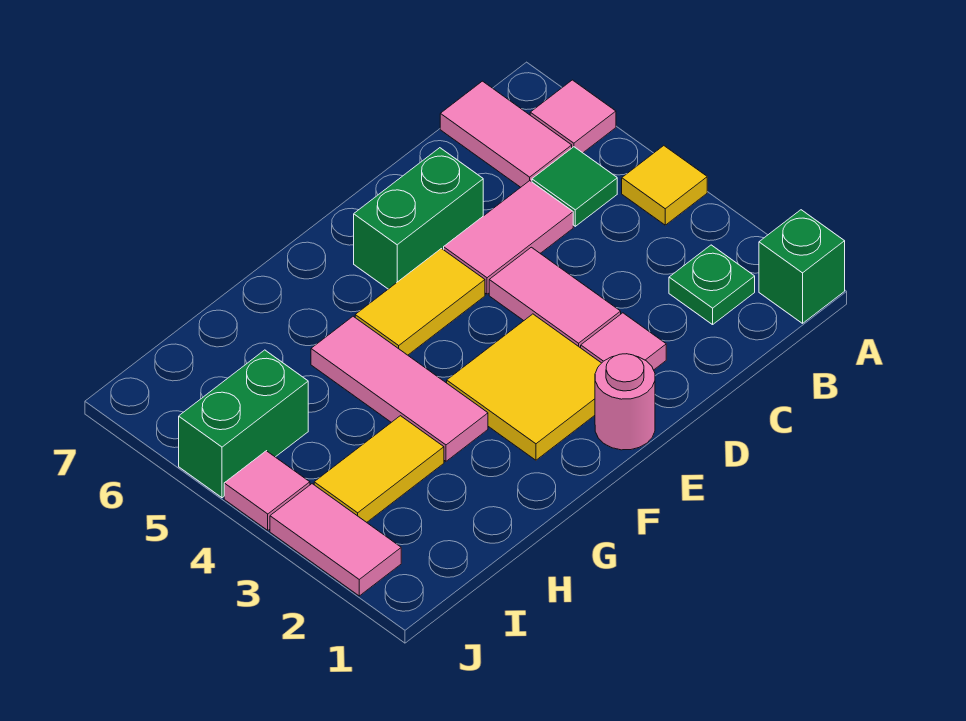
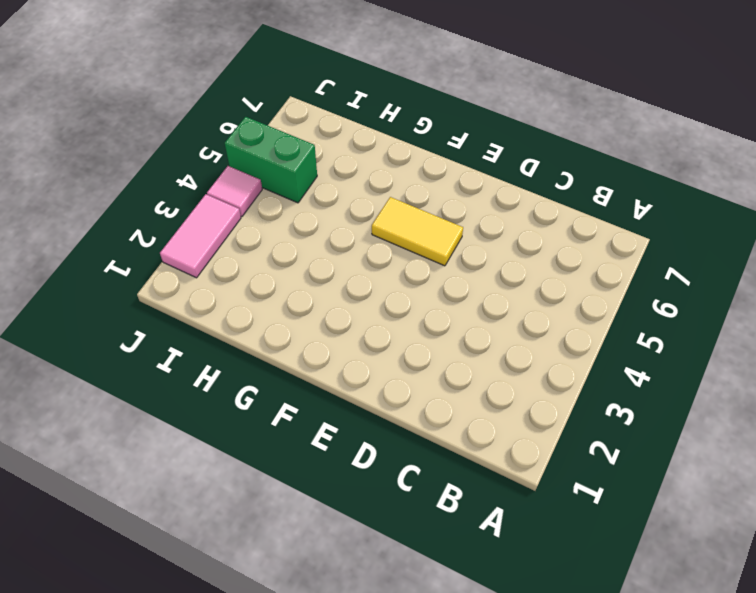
none -> green 1x1 brick [759,210,845,323]
none -> yellow 1x1 tile [622,146,707,225]
none -> pink 1x1 tile [530,80,616,153]

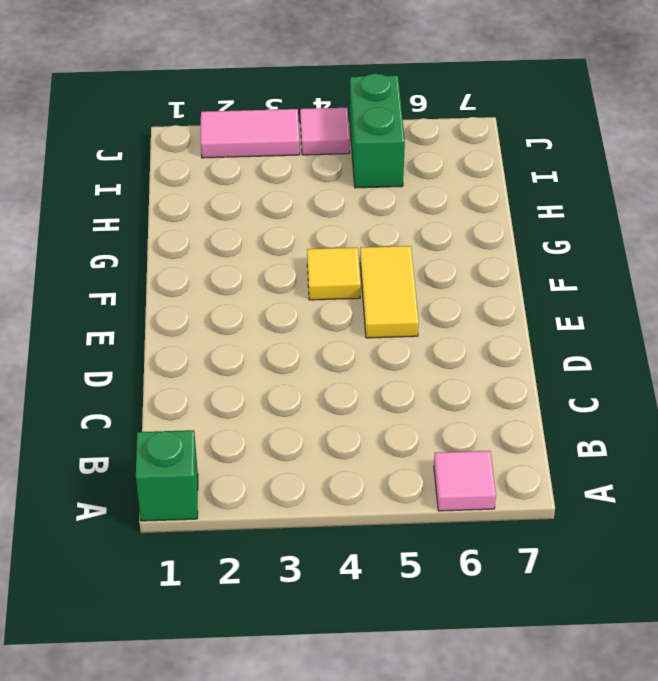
yellow 1x1 tile [307,247,361,300] -> yellow 1x1 tile moved to [622,146,707,225]
none -> green 1x1 plate [669,245,755,325]
none -> green 1x1 tile [532,147,617,226]
none -> pink 1x2 tile [440,81,572,187]

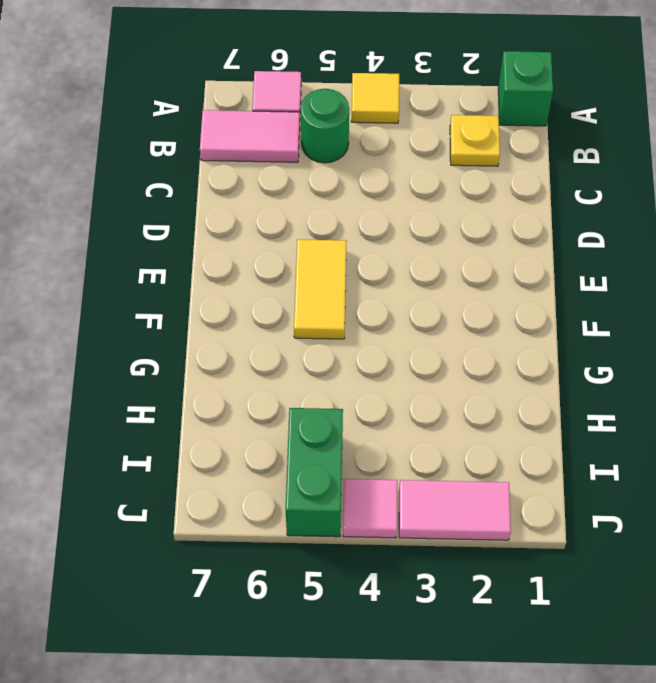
yellow 1x1 plate [450,115,500,166] -> green 1x1 plate [669,245,755,325]
green 1x1 round brick [301,89,349,163] -> green 1x1 tile [532,147,617,226]
none -> pink 1x2 tile [444,181,573,294]
none -> pink 1x1 tile [581,313,666,370]
none -> pink 1x2 tile [489,247,621,348]

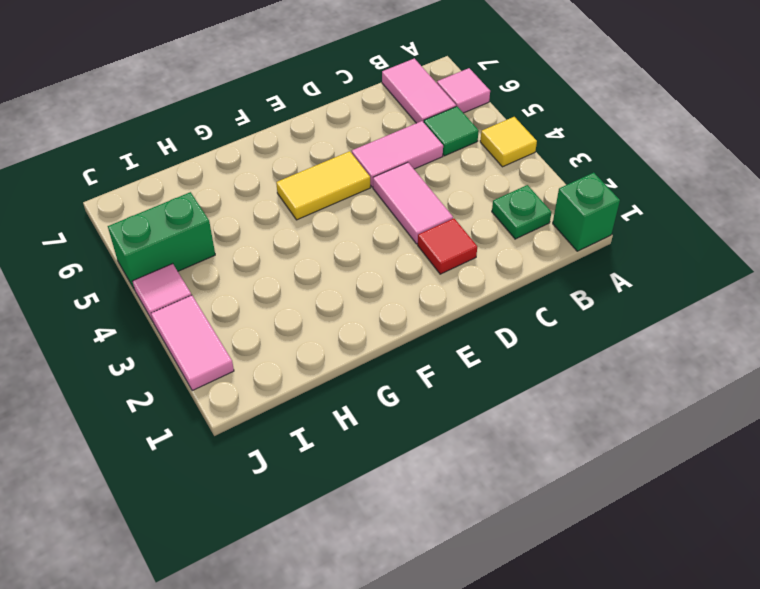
red 1x1 tile [418,218,477,274] -> pink 1x1 tile [581,313,666,370]
none -> green 1x2 brick [354,148,483,289]
none -> pink 1x1 round brick [595,354,655,450]
none -> yellow 2x2 tile [447,314,601,460]

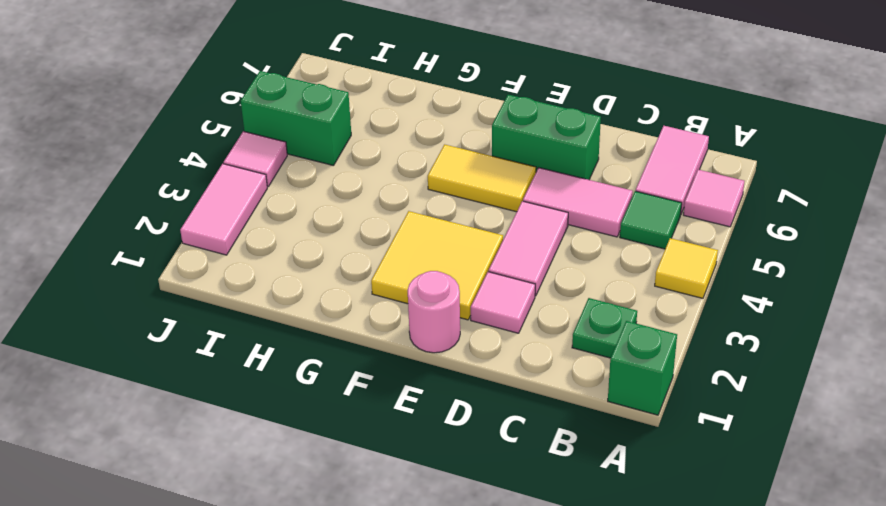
none -> pink 1x3 tile [311,316,488,461]
none -> yellow 1x2 tile [314,416,444,522]

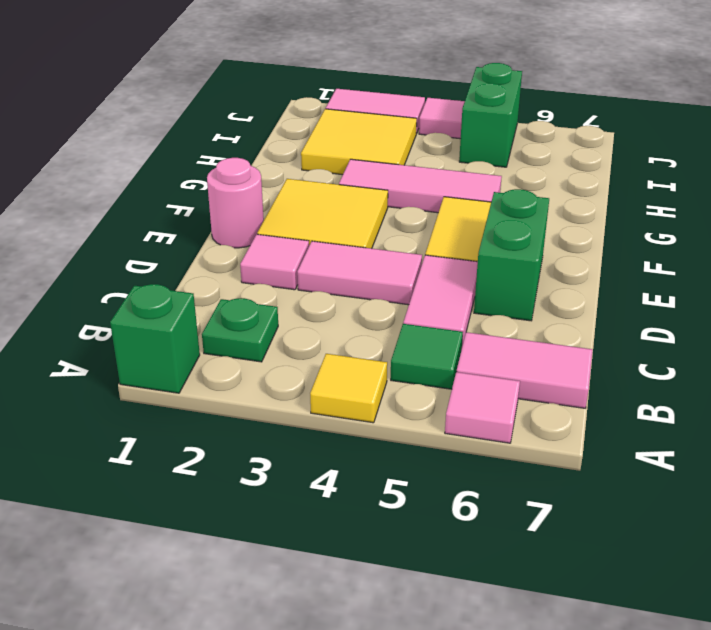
yellow 2x2 tile [301,109,417,175] -> yellow 1x2 tile [314,416,444,522]

